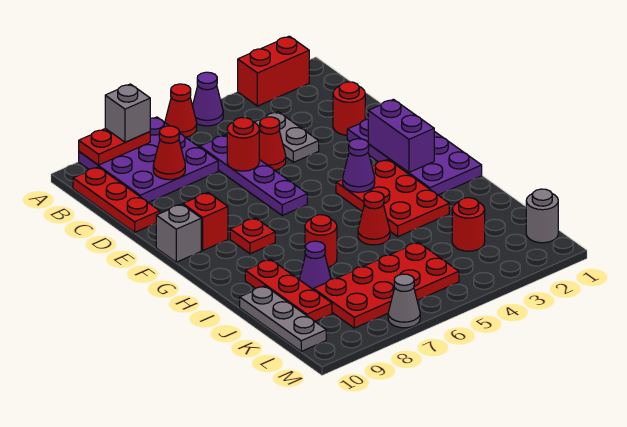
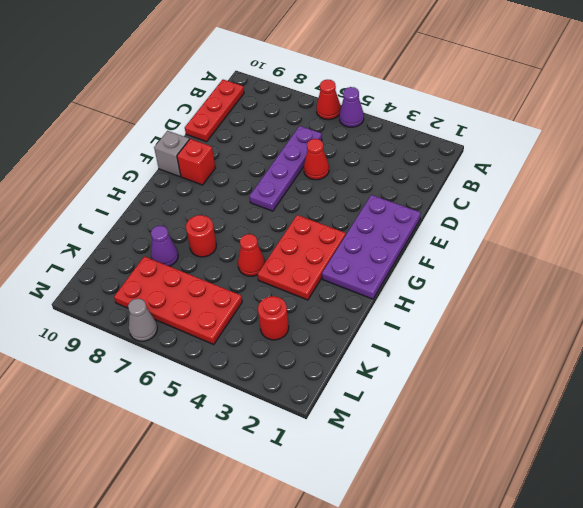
none -> red 1x2 brick [238,36,309,106]
none -> purple 3x3 plate [79,117,218,202]
none -> grey 1x2 plate [254,112,319,162]

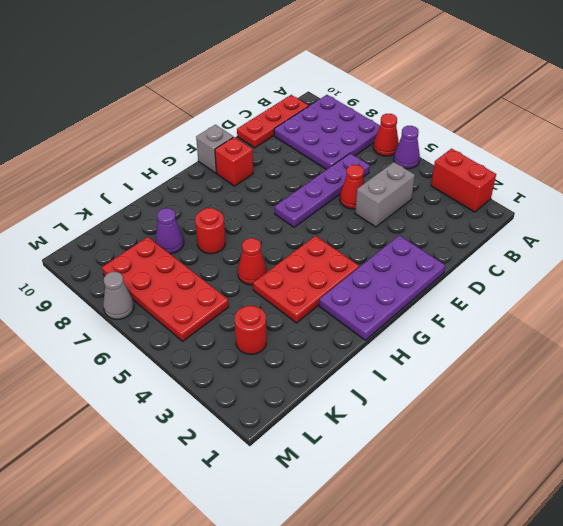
grey 1x2 brick [355,162,415,227] -> grey 1x2 plate [254,112,319,162]
none -> red 1x1 round brick [333,82,365,135]
none -> red 1x1 plate [230,218,275,254]
none -> red 1x3 plate [245,259,332,321]

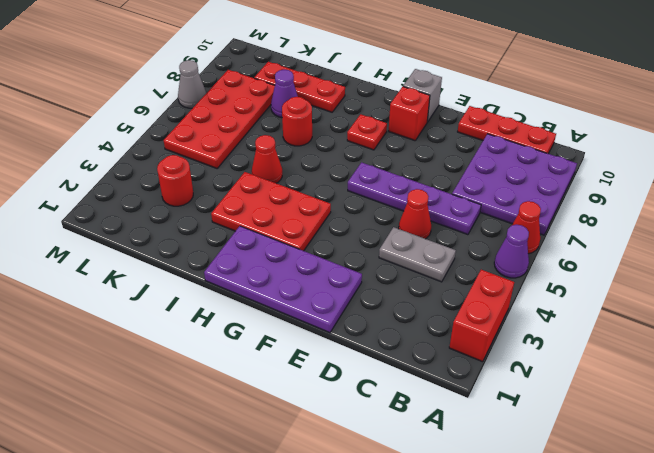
none -> red 1x1 round brick [333,82,365,135]
none -> grey 1x3 plate [240,286,326,351]
none -> grey 1x1 round brick [526,189,558,243]

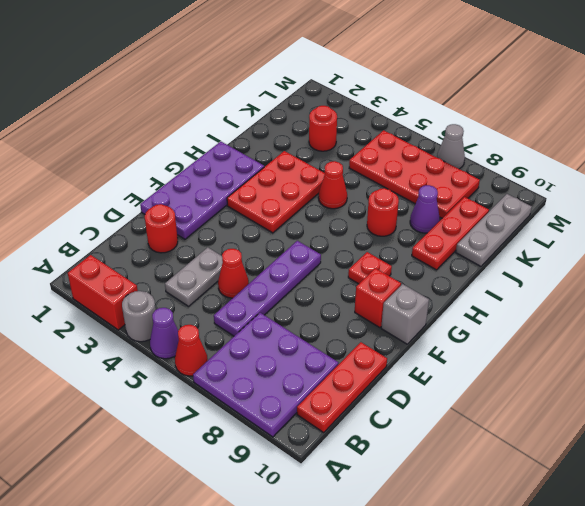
grey 1x1 round brick [122,291,156,342] -> grey 1x1 round brick moved to [526,189,558,243]
none -> red 1x2 plate [79,128,150,165]
none -> red 1x1 cone [153,126,185,180]
none -> red 1x1 round brick [227,118,259,171]

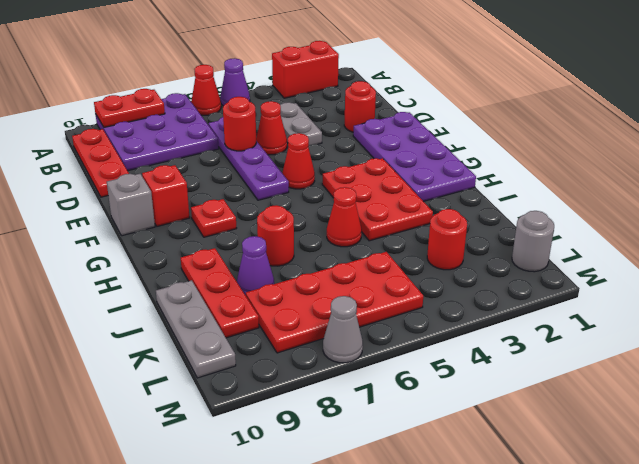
red 1x1 cone [282,133,315,189] -> red 1x1 cone moved to [153,126,185,180]
none -> purple 1x2 brick [368,99,434,172]
none -> purple 1x1 cone [343,139,375,192]
none -> grey 1x1 brick [105,84,150,142]

